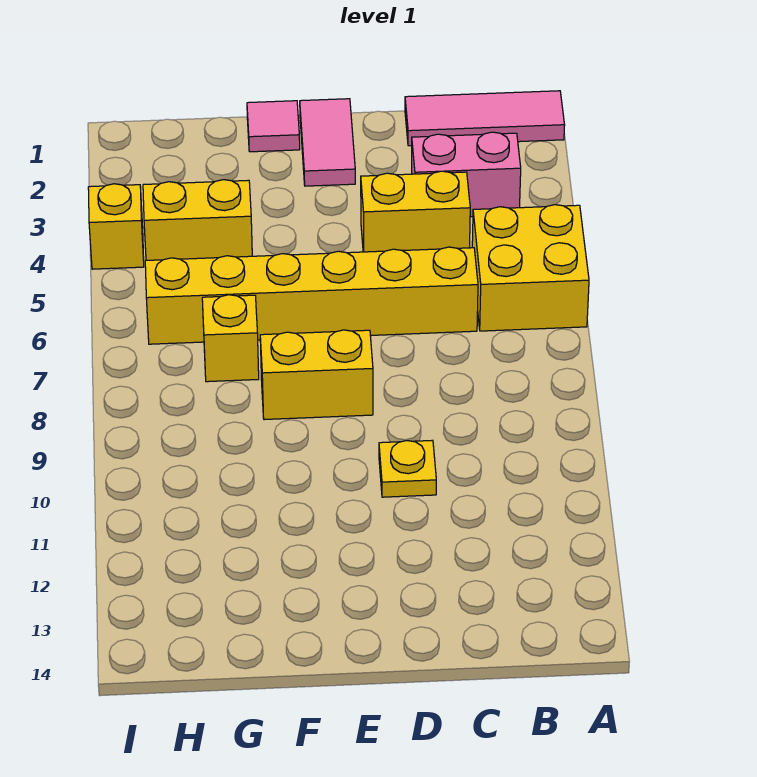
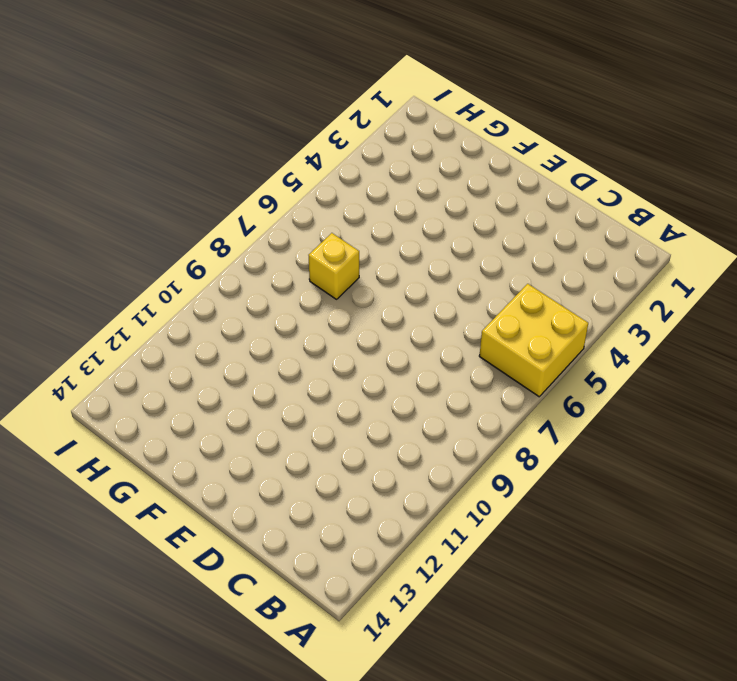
none -> pink 1x3 tile [405,91,565,146]
none -> pink 1x2 brick [412,132,521,217]
none -> yellow 1x2 brick [361,171,470,252]

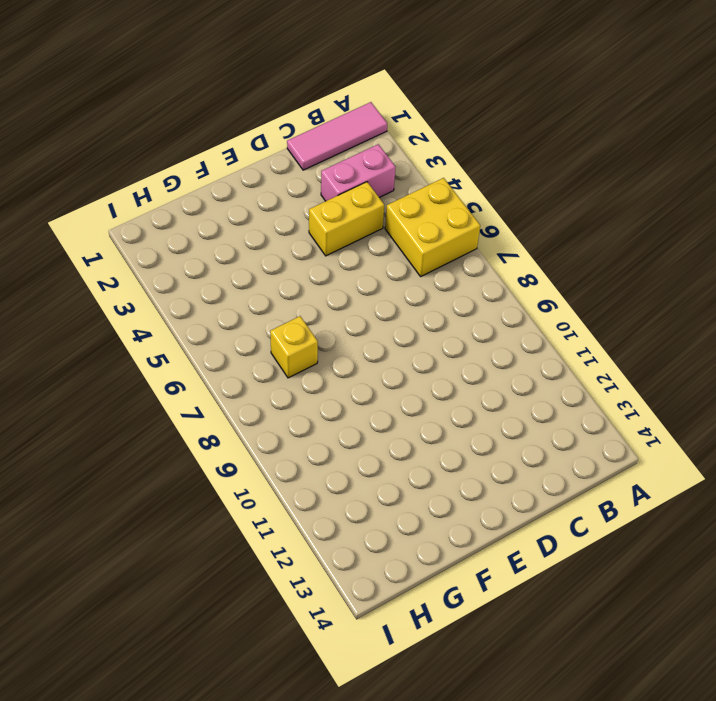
none -> yellow 1x6 brick [145,247,478,344]
none -> yellow 1x1 plate [379,440,436,497]
none -> pink 1x2 tile [300,99,355,186]

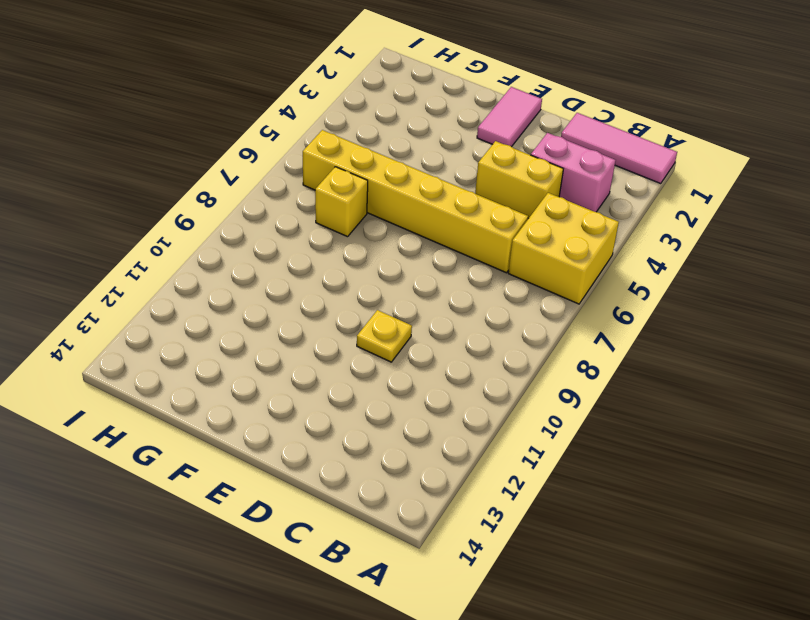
none -> yellow 1x2 brick [260,330,373,420]
none -> pink 1x1 tile [247,101,300,152]
none -> yellow 1x2 brick [143,180,252,260]

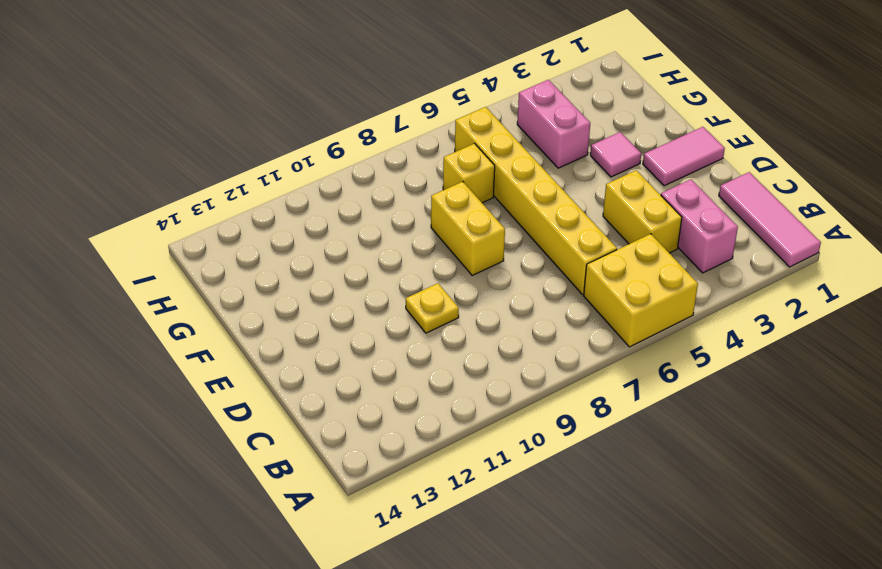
pink 1x1 tile [590,132,641,177] -> pink 1x1 tile moved to [247,101,300,152]
pink 1x2 brick [517,80,590,168] -> yellow 1x2 brick [143,180,252,260]
none -> yellow 1x1 brick [88,184,144,269]

